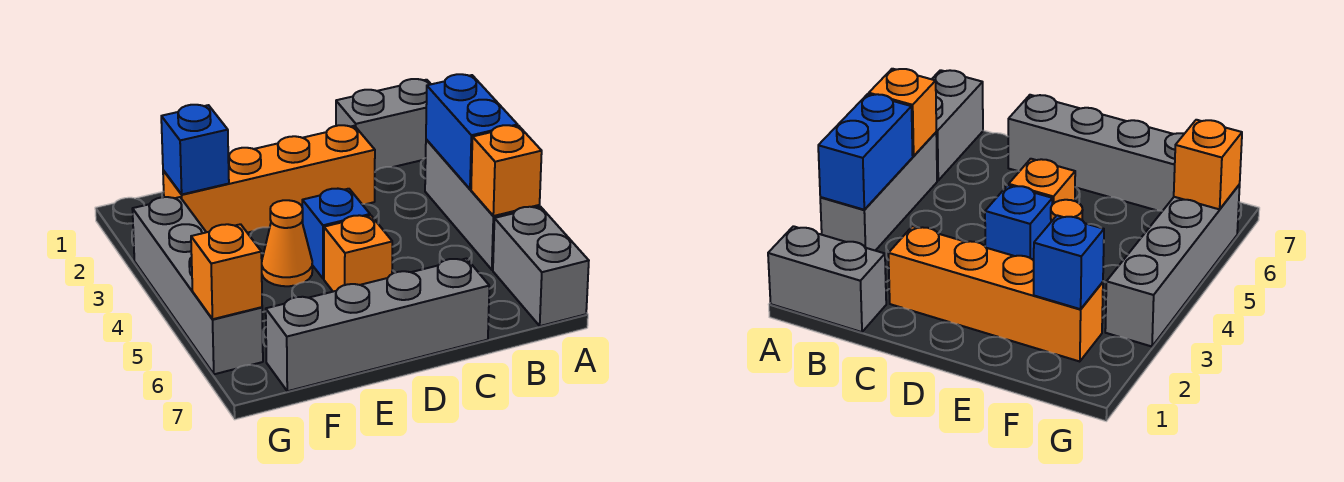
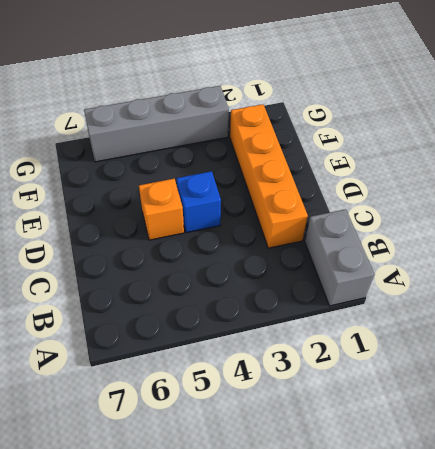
none -> grey 1x3 brick [425,139,540,270]
none -> grey 1x2 brick [493,207,589,326]
none -> grey 1x4 brick [266,259,489,391]

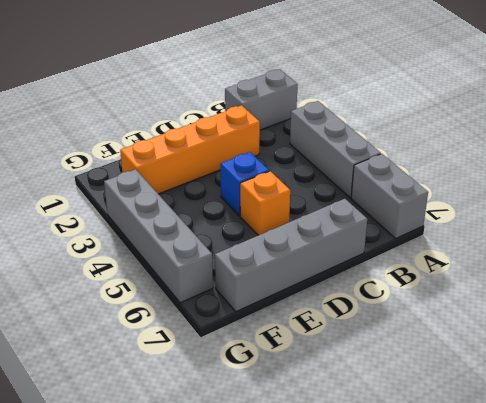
none -> orange 1x1 cone [262,200,312,286]
none -> blue 1x2 brick [426,74,518,189]
none -> orange 1x1 brick [471,125,542,216]

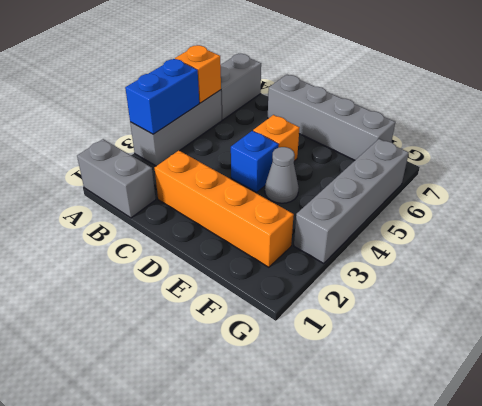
grey 1x1 cone [265,147,299,203] -> orange 1x1 cone [262,200,312,286]
none -> blue 1x1 brick [161,105,229,194]
none -> orange 1x1 brick [191,224,262,319]

